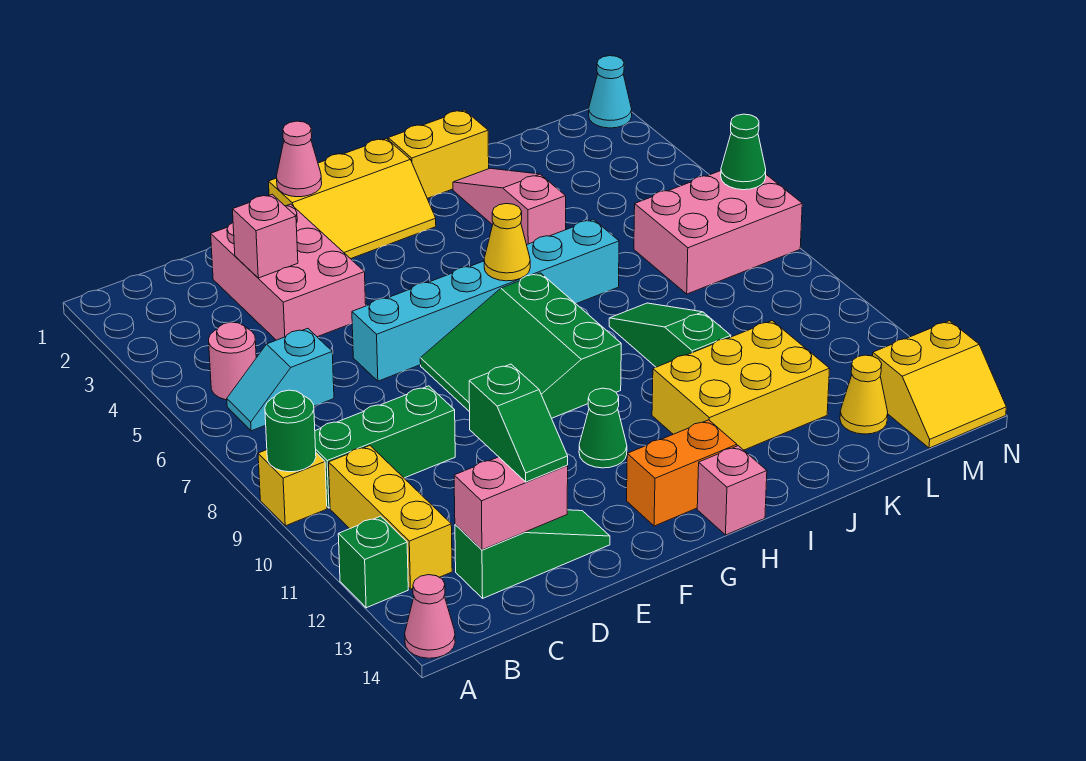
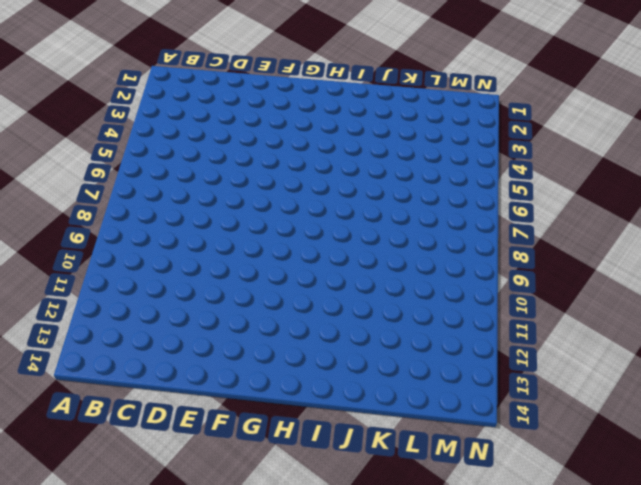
none -> yellow 1x1 brick [258,450,327,526]
none -> green 1x1 brick [338,516,408,608]
none -> pink 1x1 cone [405,575,455,658]
none -> pink 1x1 round brick [209,322,256,400]

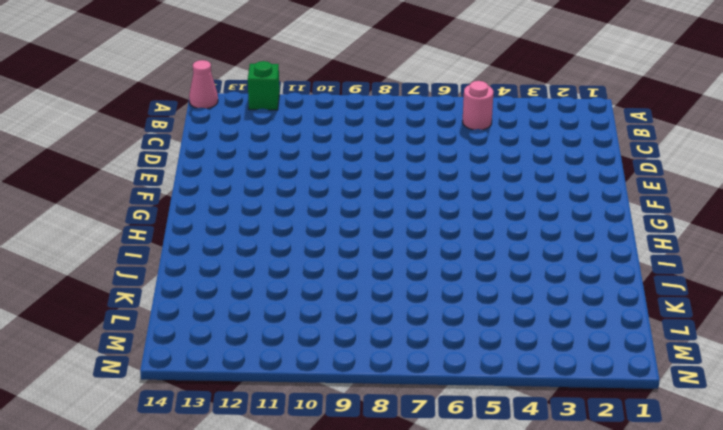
none -> yellow 1x1 brick [258,450,327,526]
none -> cyan 1x2 slope [227,328,334,431]
none -> green 1x3 brick [315,386,455,508]
none -> yellow 1x3 brick [329,446,452,589]

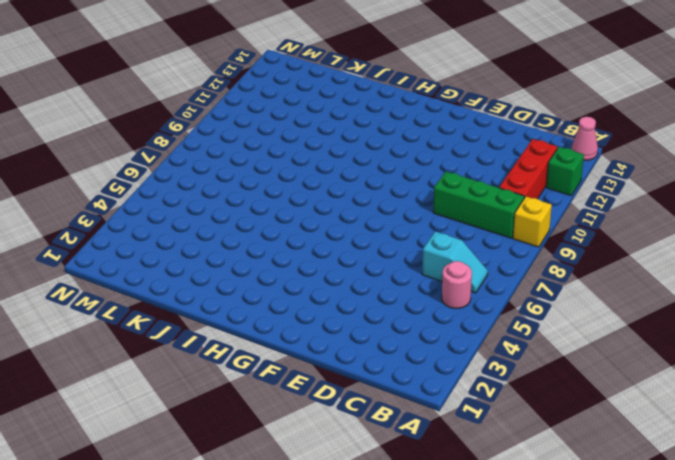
red 1x3 brick [499,139,557,199] -> yellow 1x3 brick [329,446,452,589]
none -> green 1x3 slope [455,510,610,598]
none -> pink 2x3 brick [211,204,366,340]
none -> cyan 1x6 brick [352,219,619,381]
none -> yellow 2x3 slope [268,138,436,259]

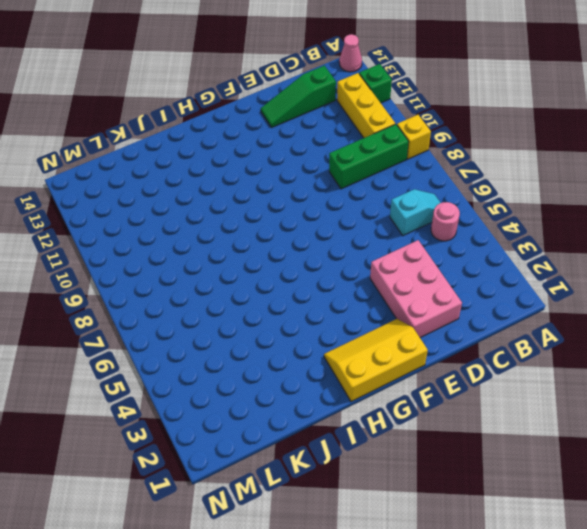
none -> cyan 1x6 brick [352,219,619,381]
none -> green 3x3 slope [420,273,621,418]
none -> green 1x1 cone [579,388,627,468]
none -> orange 1x2 brick [627,420,737,526]

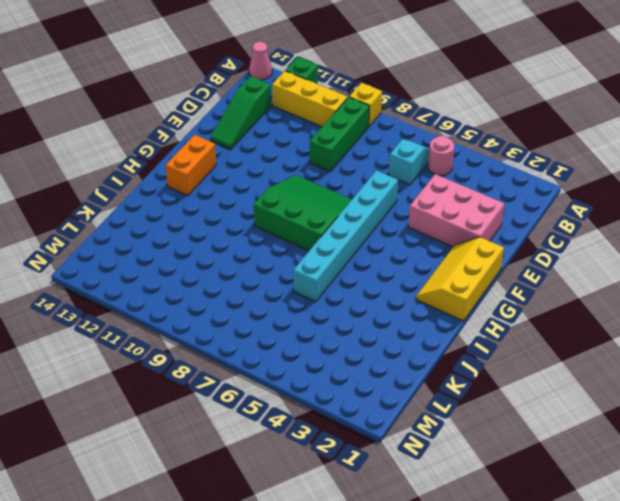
none -> green 1x1 cone [579,388,627,468]
none -> pink 1x1 brick [697,446,767,535]
none -> yellow 1x2 brick [388,110,489,198]
none -> yellow 2x3 brick [652,321,830,450]

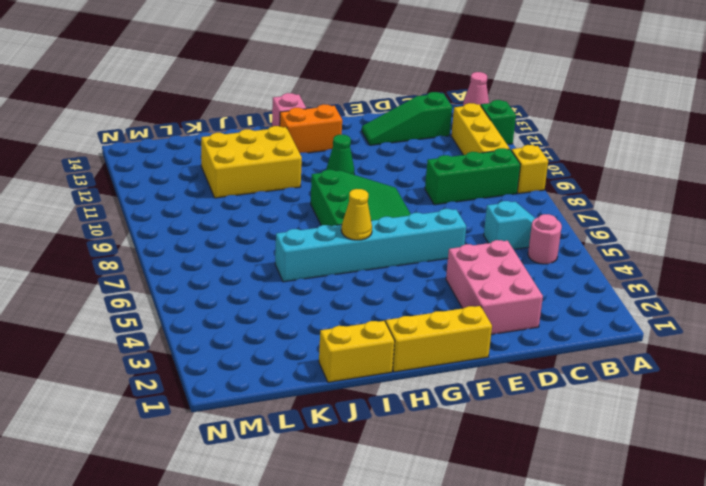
none -> pink 1x3 slope [453,168,566,245]
none -> green 1x3 slope [609,303,731,367]
none -> pink 2x3 brick [634,171,802,294]
none -> yellow 1x1 cone [840,355,888,434]

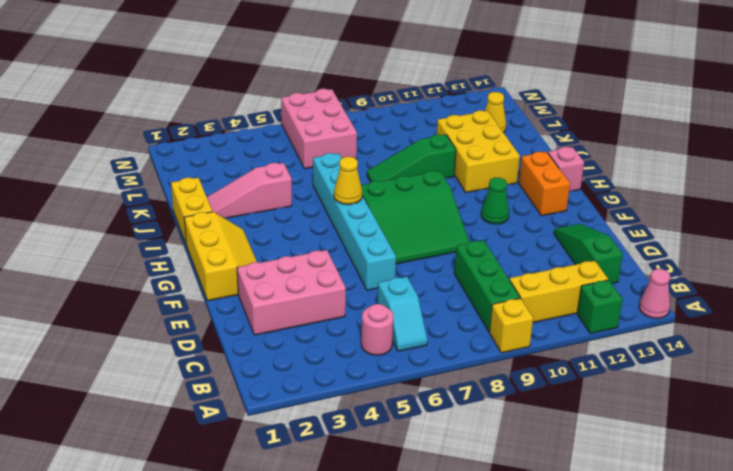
none -> yellow 2x2 slope [873,321,1006,448]
none -> cyan 1x1 cone [589,56,632,128]
none -> green 1x1 round brick [265,390,316,472]
none -> pink 1x2 brick [454,457,568,550]

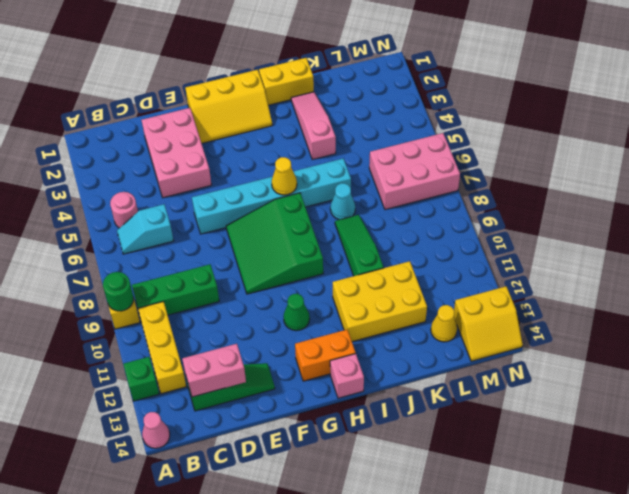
cyan 1x1 cone [330,183,355,220] -> cyan 1x1 cone moved to [589,56,632,128]
none -> pink 1x1 brick [233,194,298,278]
none -> pink 1x1 cone [277,121,322,197]
none -> green 1x1 cone [721,114,766,190]
none -> green 1x2 slope [469,364,568,482]

